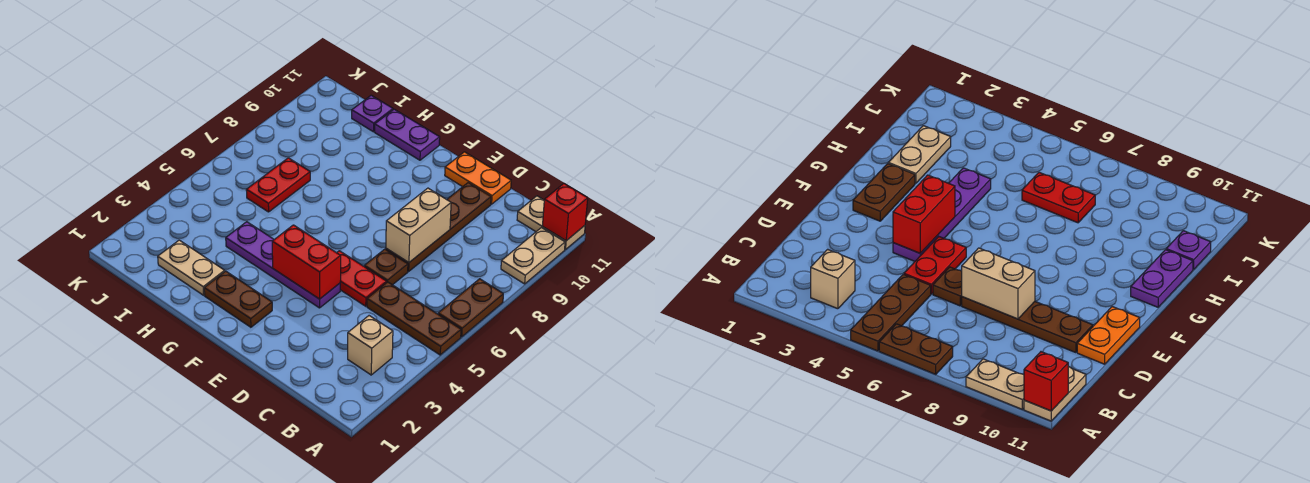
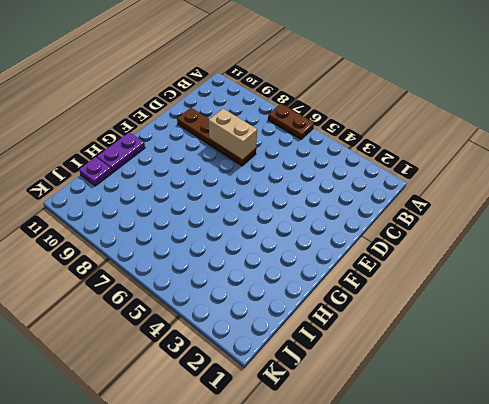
none -> brown 1x3 plate [367,282,461,355]
none -> tan 1x2 plate [501,228,565,284]
none -> tan 1x2 plate [517,196,585,250]

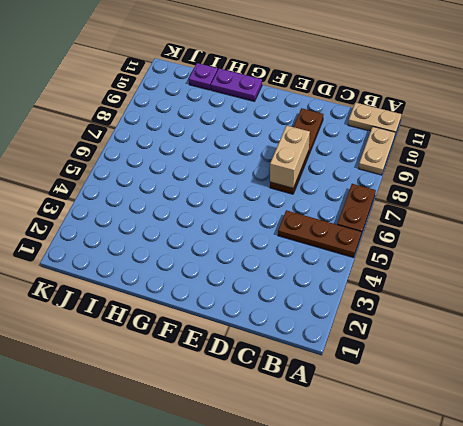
none -> tan 1x1 brick [348,316,393,375]
none -> red 1x2 plate [337,251,387,306]
none -> brown 1x1 plate [364,249,408,285]

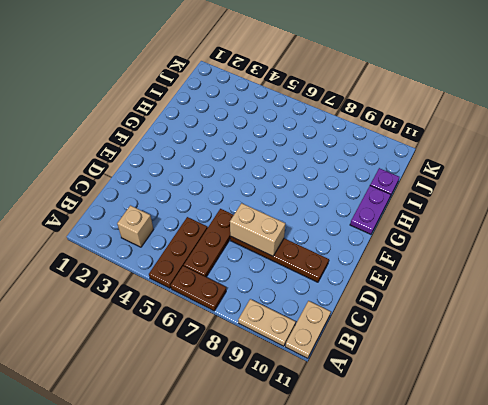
brown 1x3 plate [184,209,234,277] -> brown 1x1 plate [364,249,408,285]
none -> red 1x2 plate [337,251,387,306]
none -> orange 1x2 plate [445,152,511,204]
none -> purple 1x4 plate [226,222,340,308]

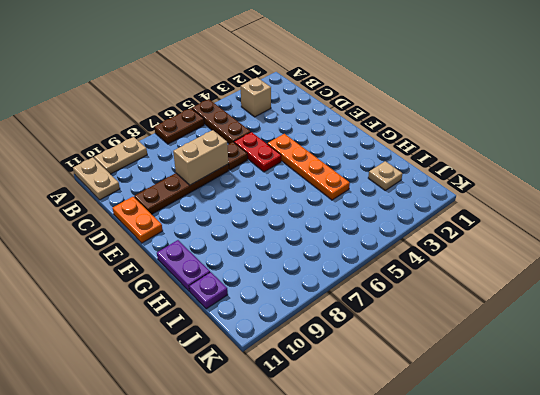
orange 1x4 plate [267,134,350,200] -> purple 1x4 plate [226,222,340,308]
tan 1x1 plate [368,161,403,190] -> tan 1x2 plate [158,240,225,295]
none -> brown 1x2 plate [204,271,272,327]
none -> red 1x2 plate [246,158,310,212]
none -> red 1x1 brick [542,184,588,241]

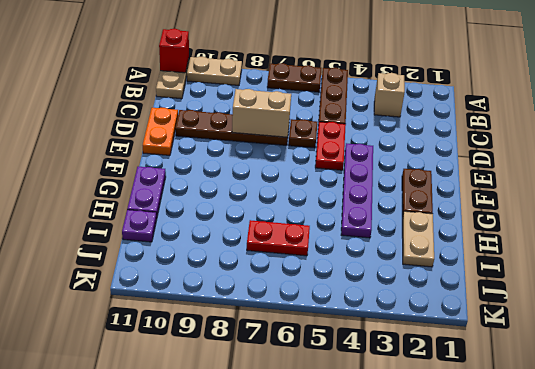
none -> red 1x2 brick [272,225,341,299]

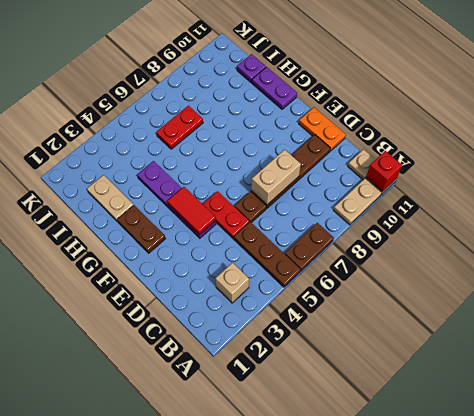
red 1x2 tile [168,187,216,235] -> red 1x2 brick [272,225,341,299]

